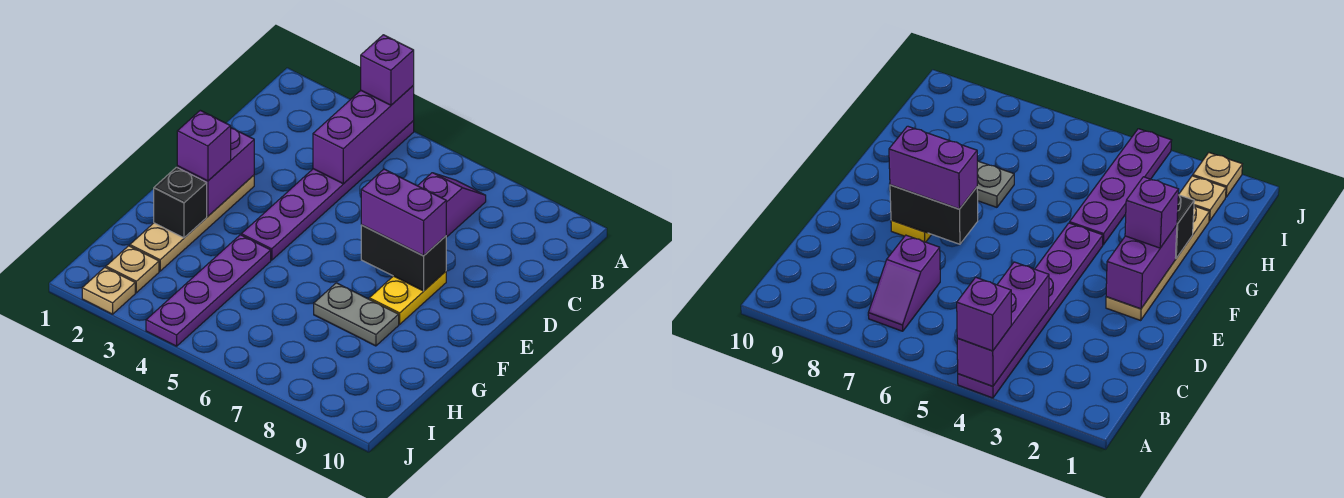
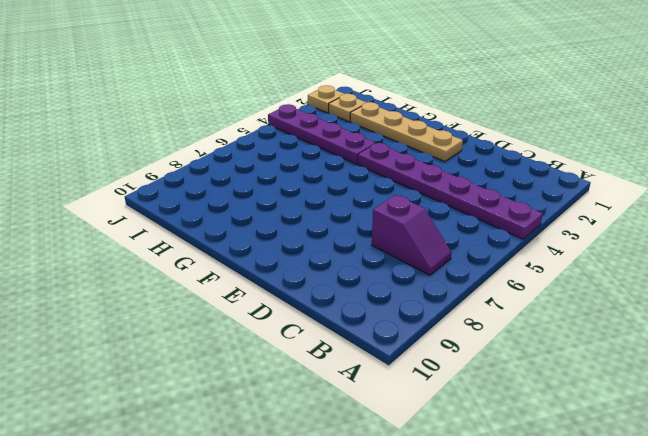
none -> yellow 1x2 plate [369,271,446,324]
none -> grey 1x2 plate [314,283,399,346]
none -> purple 1x3 brick [313,86,414,184]

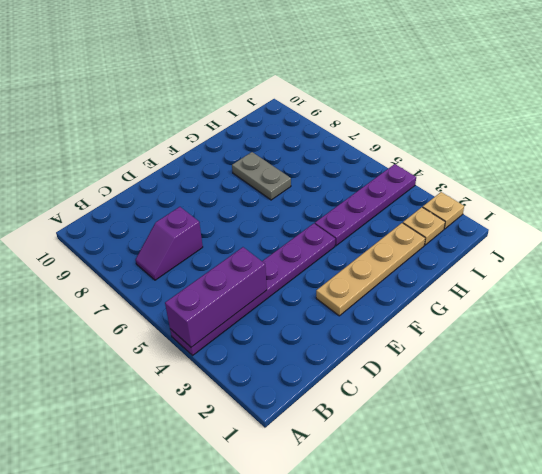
none -> yellow 1x2 plate [369,271,446,324]
none -> purple 1x2 brick [177,128,254,216]
none -> black 1x2 brick [361,225,446,291]

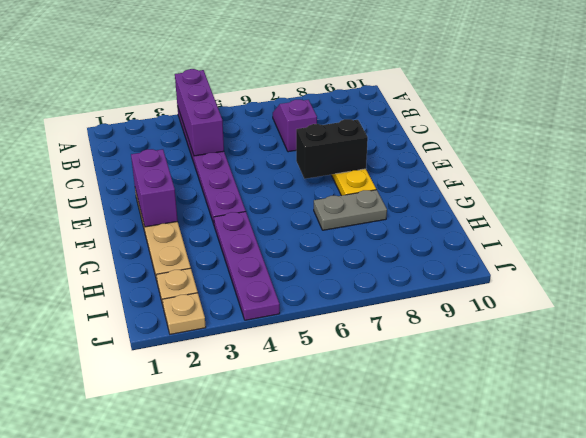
none -> black 1x1 brick [154,167,207,238]
none -> purple 1x1 brick [361,35,414,105]
none -> purple 1x2 brick [361,169,446,256]

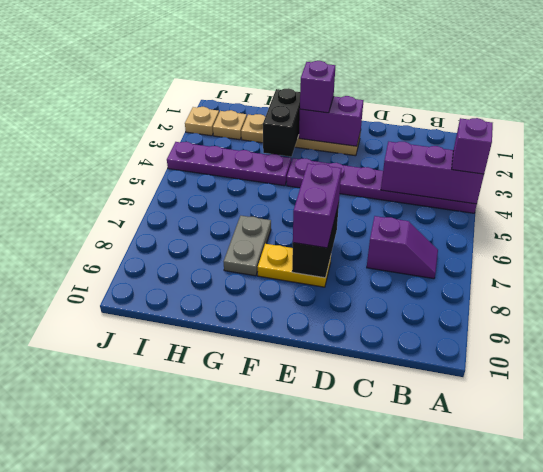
black 1x2 brick [263,88,300,157] -> black 1x1 brick [154,167,207,238]

